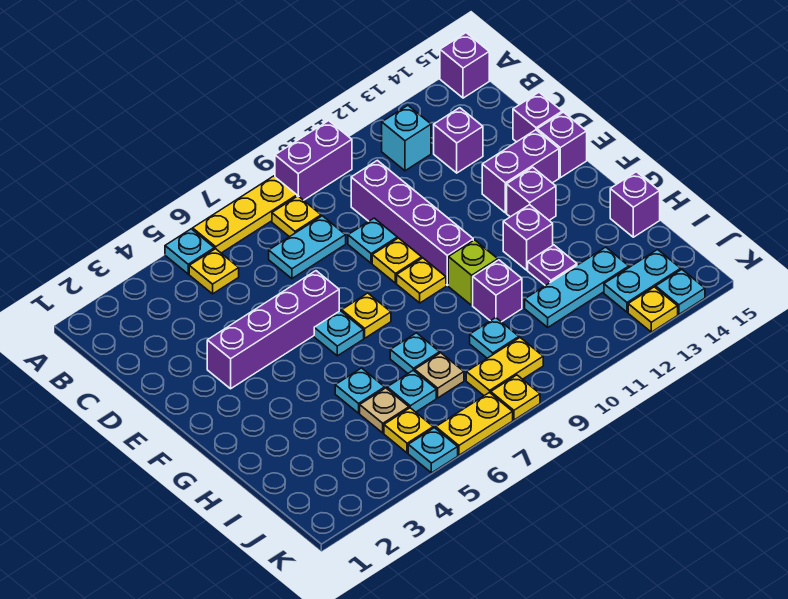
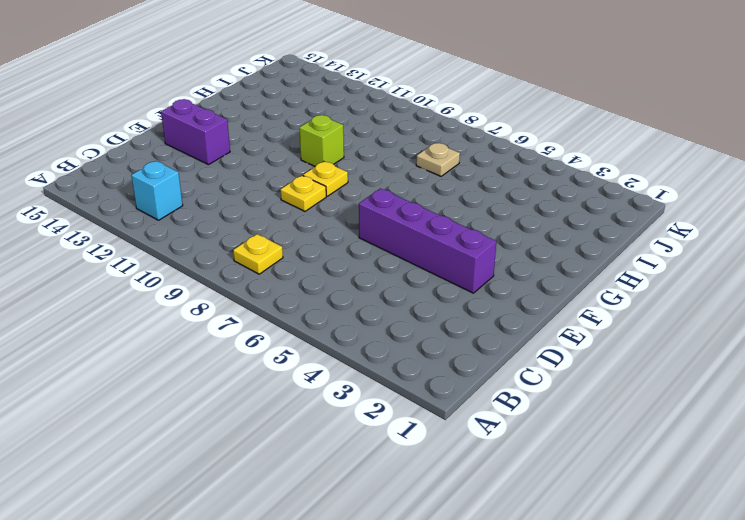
none -> cyan 1x1 plate [165,229,214,274]
none -> yellow 1x3 plate [193,176,297,253]
none -> purple 1x2 brick [275,121,352,200]
none -> purple 1x1 brick [440,33,489,98]

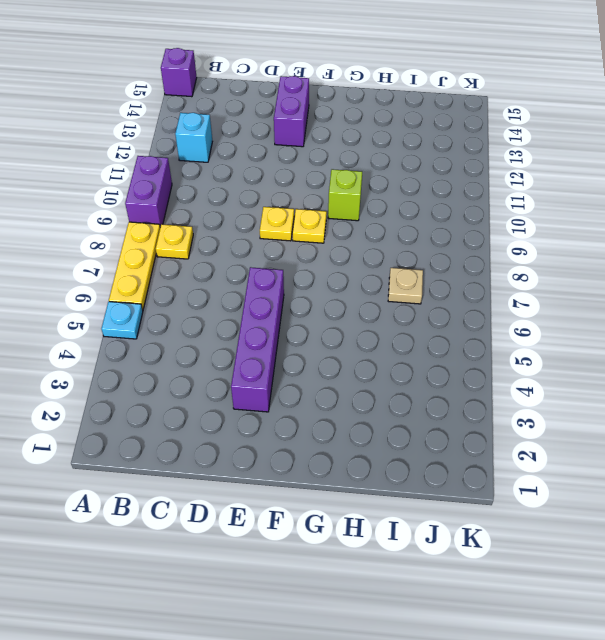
none -> yellow 1x1 plate [189,249,239,294]
none -> cyan 1x2 plate [269,216,346,279]
none -> purple 1x4 brick [351,160,473,285]
none -> purple 1x1 brick [434,108,483,173]

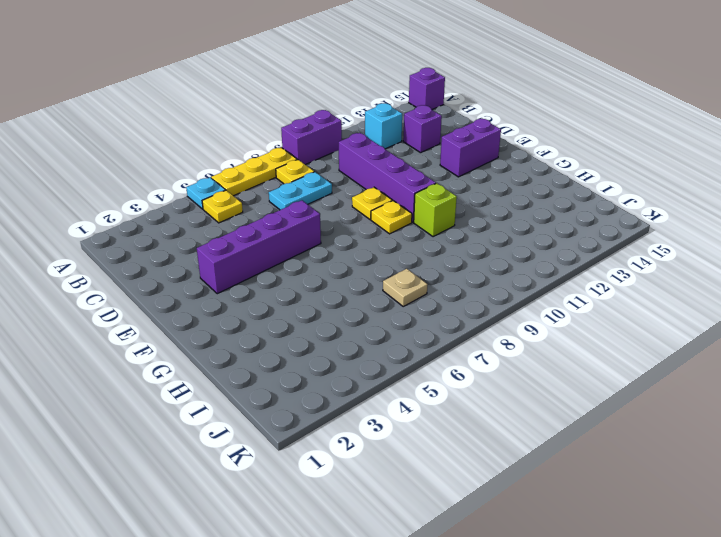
none -> cyan 1x1 plate [348,218,397,263]
none -> purple 1x1 brick [513,92,562,142]
none -> purple 1x1 brick [537,112,587,178]
none -> cyan 1x1 plate [314,311,364,356]

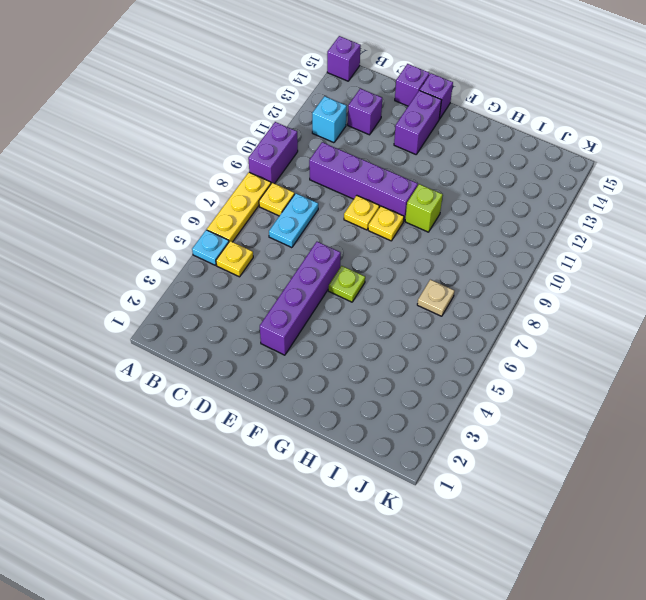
lime 1x1 plate [328,266,365,302] -> cyan 1x1 plate [314,311,364,356]
none -> cyan 1x1 plate [348,218,397,263]
none -> yellow 1x1 plate [342,293,391,338]
none -> purple 1x1 brick [507,167,556,220]
none -> purple 1x1 brick [503,205,553,270]

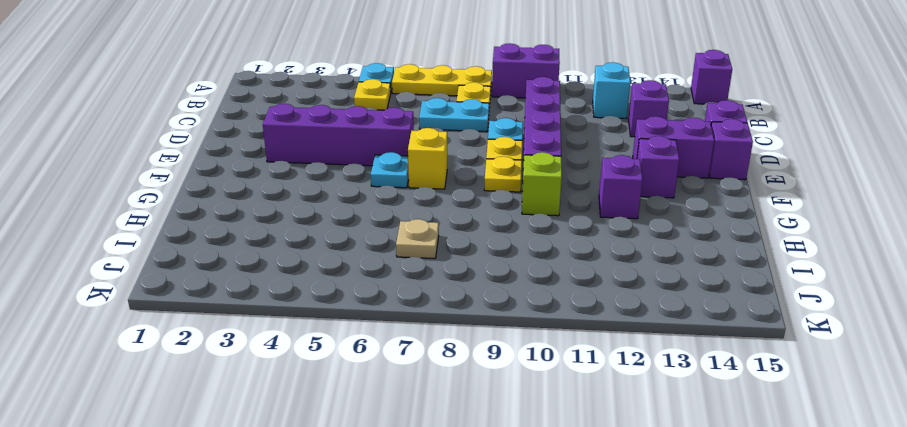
yellow 1x1 brick [408,128,447,189] -> yellow 1x1 plate [342,293,391,338]
none -> cyan 1x1 plate [335,368,385,413]
none -> cyan 1x1 plate [390,333,440,373]
none -> purple 1x1 brick [473,260,522,322]
none -> purple 1x1 plate [528,245,577,286]

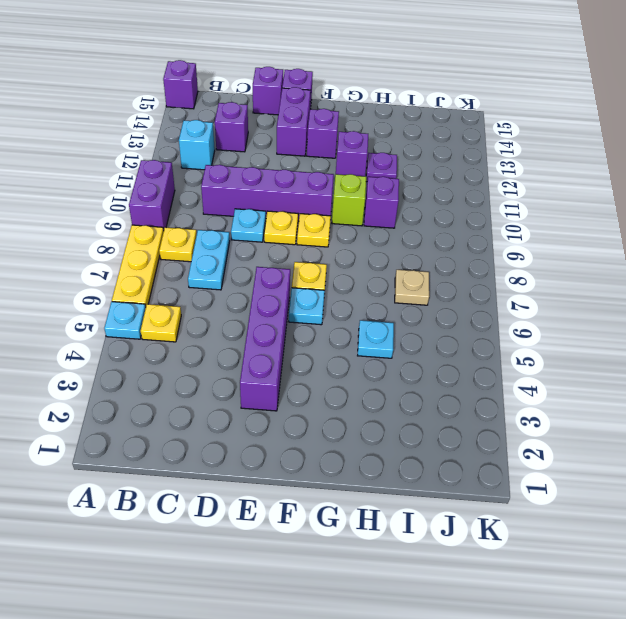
none -> cyan 1x1 plate [390,333,440,373]
none -> purple 1x1 brick [610,172,660,237]
none -> tan 1x1 plate [360,388,409,433]
none -> cyan 1x1 plate [387,370,436,412]

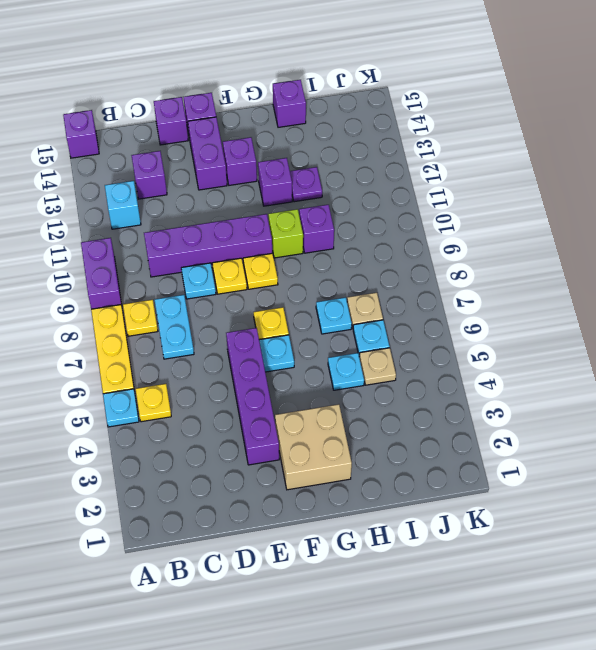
tan 2x2 brick [275,404,352,490] -> none
none -> cyan 1x1 plate [470,318,519,358]
none -> cyan 1x3 plate [525,247,629,327]
none -> yellow 1x1 plate [384,408,433,453]
none -> yellow 1x2 plate [466,338,543,396]

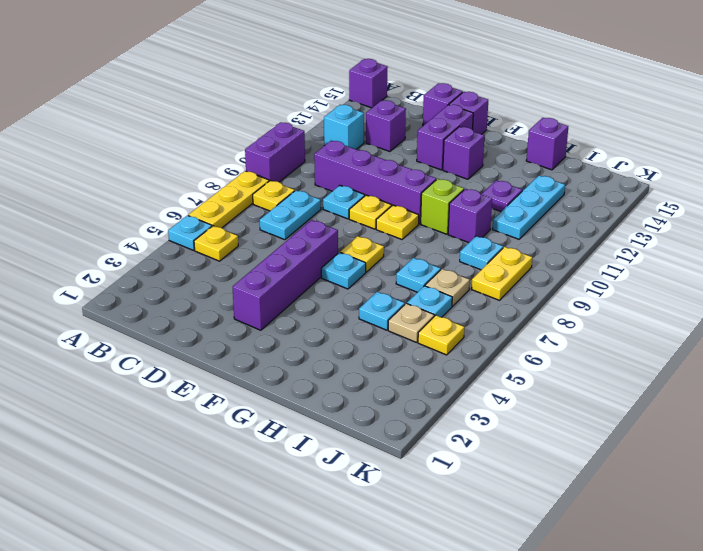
none -> purple 1x1 brick [503,205,553,270]
none -> cyan 1x2 plate [604,250,681,312]
none -> cyan 1x1 plate [408,428,458,473]
none -> yellow 1x2 plate [436,392,513,455]

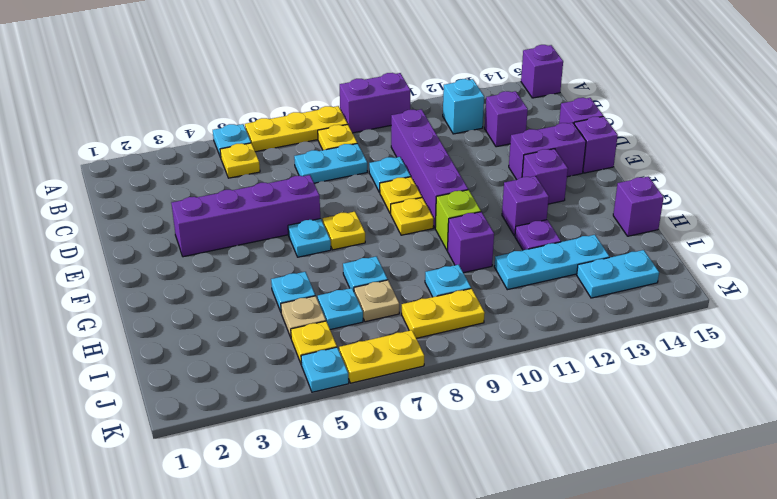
none -> yellow 1x1 plate [491,375,540,420]
none -> yellow 1x1 plate [628,287,678,332]
none -> cyan 1x1 plate [656,269,705,314]

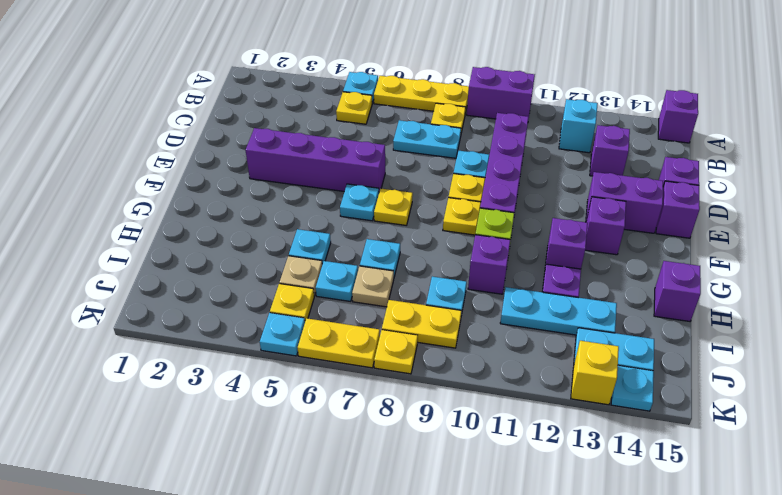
yellow 1x1 brick [571,341,619,405] -> yellow 1x1 plate [628,287,678,332]

